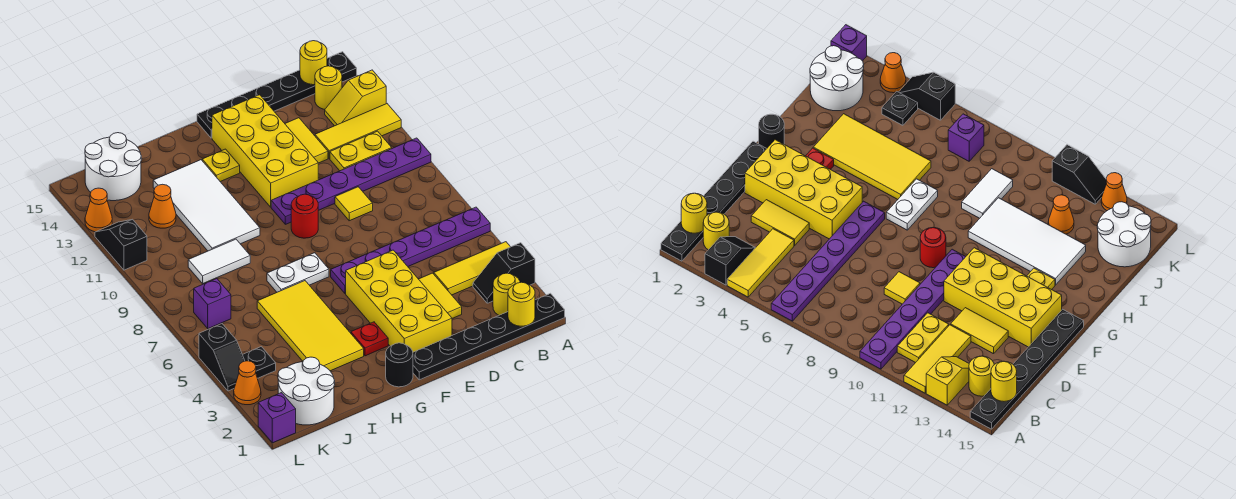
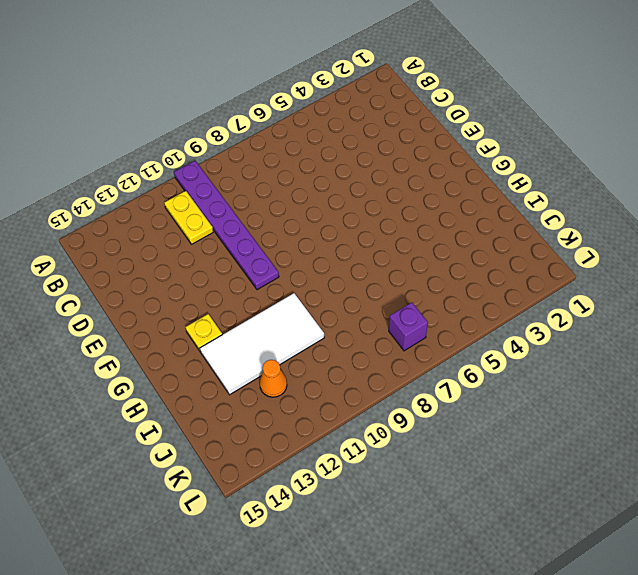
none -> black 1x6 plate [413,293,565,380]
none -> black 1x2 slope [473,243,535,303]
none -> yellow 1x3 tile [434,242,510,295]
none -> purple 1x6 plate [331,207,490,293]

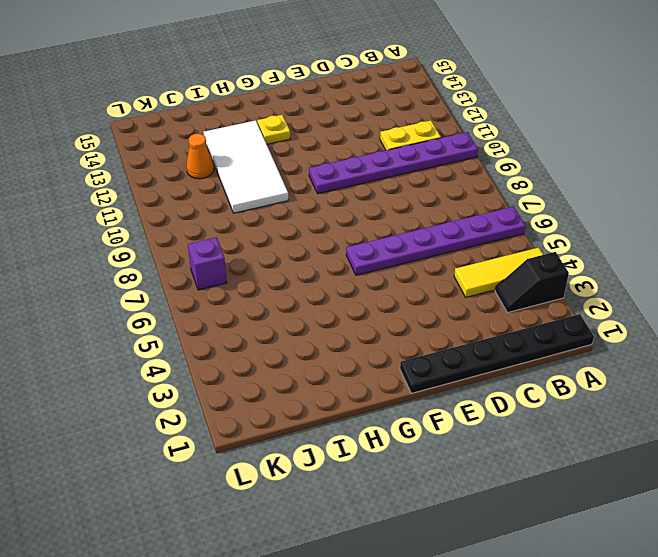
none -> yellow 1x3 tile [315,104,401,158]
none -> yellow 1x2 slope [325,70,386,126]
none -> black 1x6 plate [197,52,357,138]
none -> yellow 1x1 round brick [493,273,520,315]

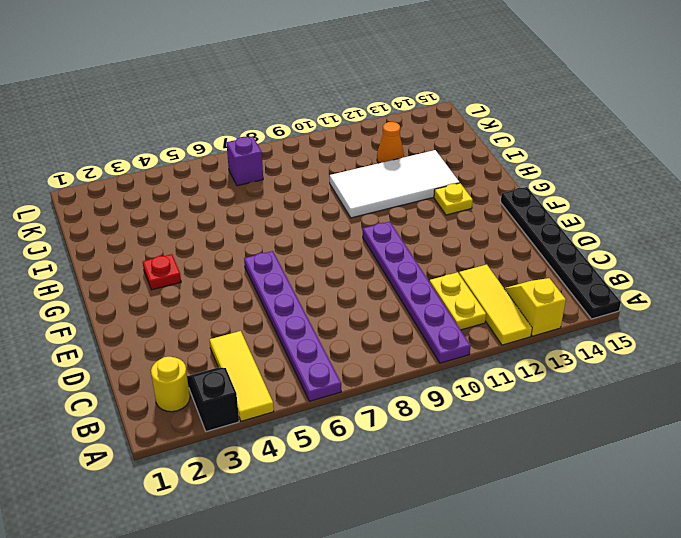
none -> black 1x6 plate [413,293,565,380]
none -> yellow 1x1 round brick [315,66,342,109]
none -> yellow 1x2 tile [419,273,462,318]
none -> yellow 1x1 tile [335,187,373,221]

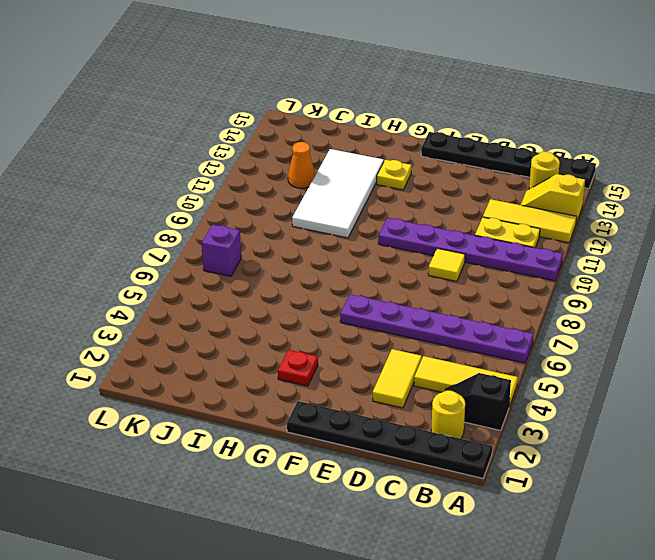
none -> yellow 1x2 tile [285,118,328,163]
none -> yellow 2x4 brick [346,250,452,352]
none -> yellow 2x4 brick [212,95,318,207]
none -> red 1x1 round brick [291,194,318,238]

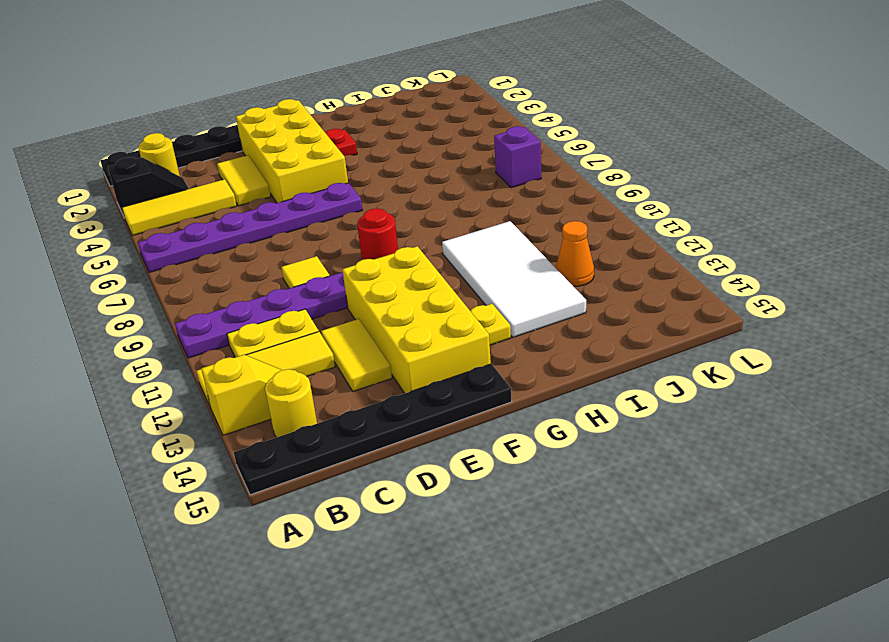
none -> black 1x1 round brick [386,343,413,387]
none -> white 1x2 plate [267,253,329,292]
none -> yellow 2x4 tile [257,281,364,371]
none -> white 1x2 tile [188,239,250,284]

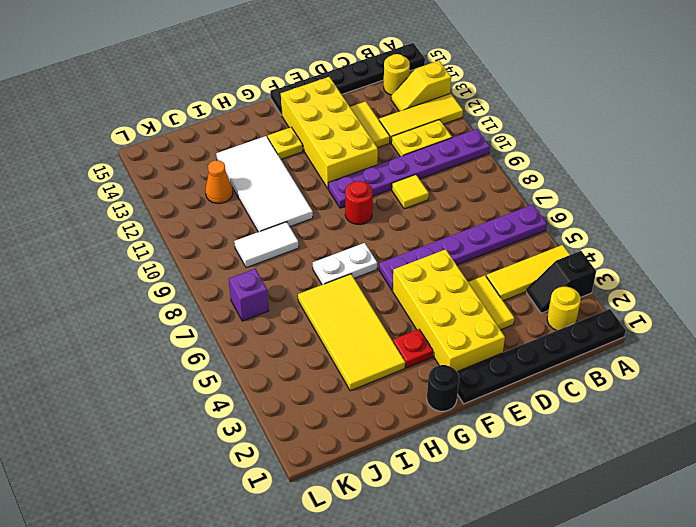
none -> white 2x2 round brick [278,357,335,425]
none -> white 2x2 round brick [85,133,141,201]
none -> black 1x1 plate [243,347,276,378]
none -> purple 1x1 brick [258,393,296,443]

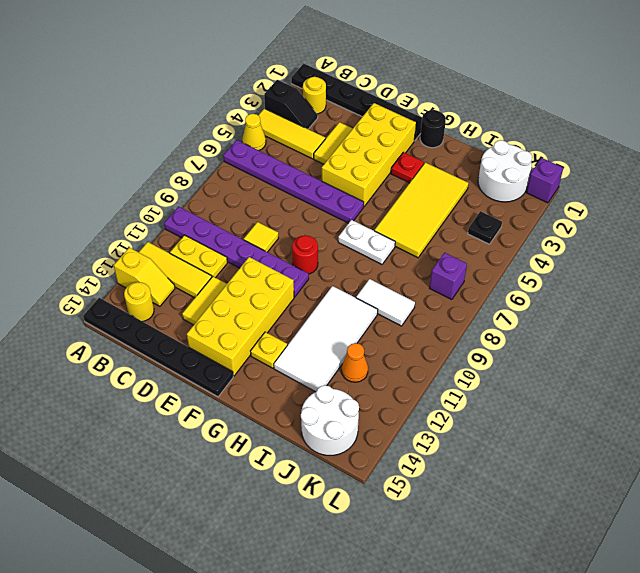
yellow 1x1 cone [242,114,266,150] -> none
none -> orange 1x1 cone [234,361,261,405]
none -> black 1x2 slope [199,324,245,391]
none -> black 1x2 slope [95,219,147,270]
none -> orange 1x1 cone [85,188,112,232]

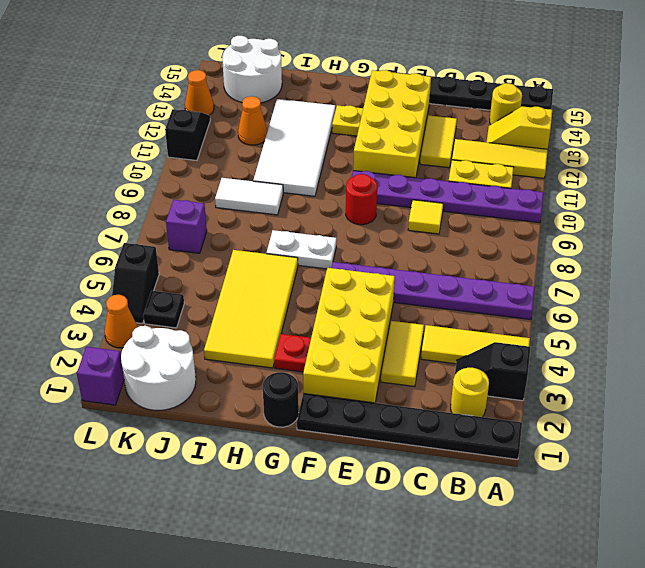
none -> yellow 1x1 round brick [508,282,535,326]
none -> yellow 1x1 round brick [300,41,327,85]

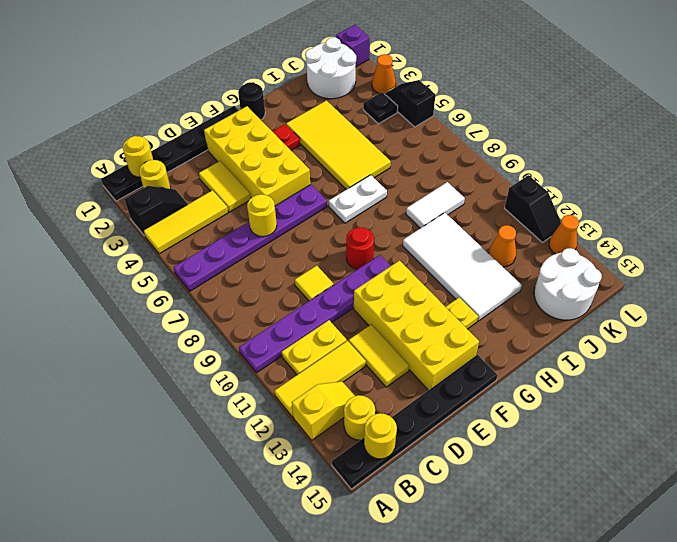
yellow 1x1 round brick [247,194,277,237] -> none
none -> purple 1x1 brick [194,279,231,329]

